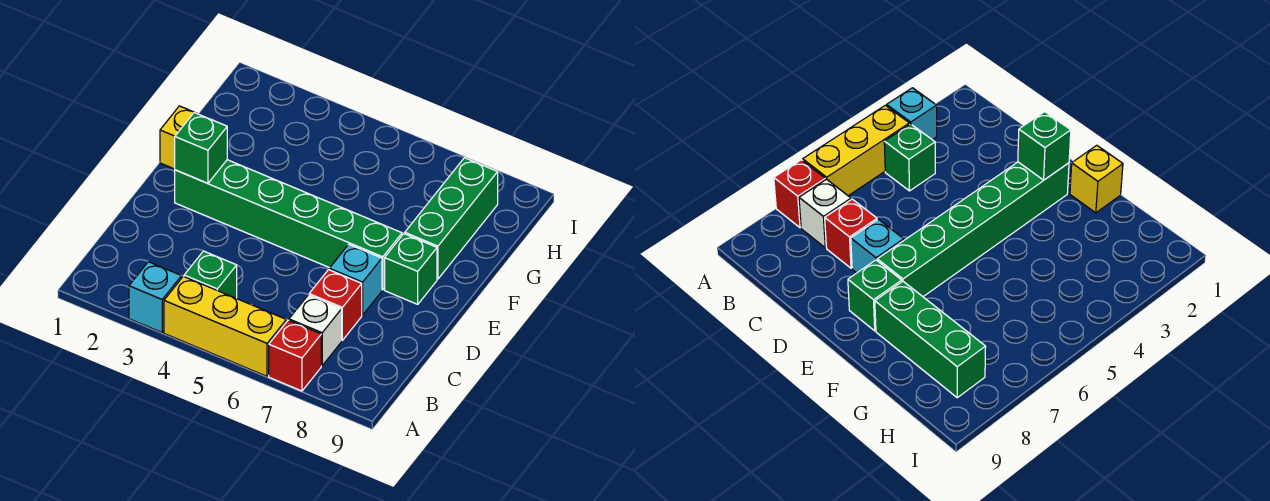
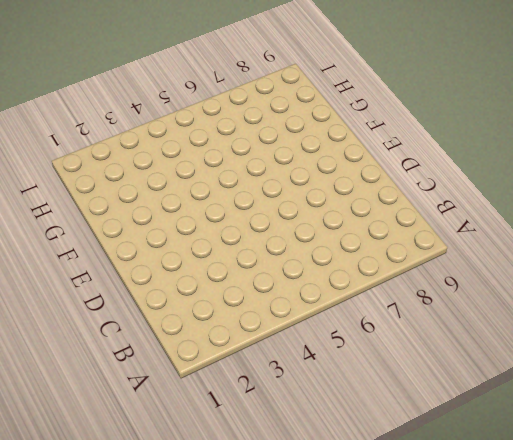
none -> cyan 1x1 brick [129,262,182,332]
none -> yellow 1x3 brick [164,276,286,376]
none -> red 1x1 brick [269,320,321,391]

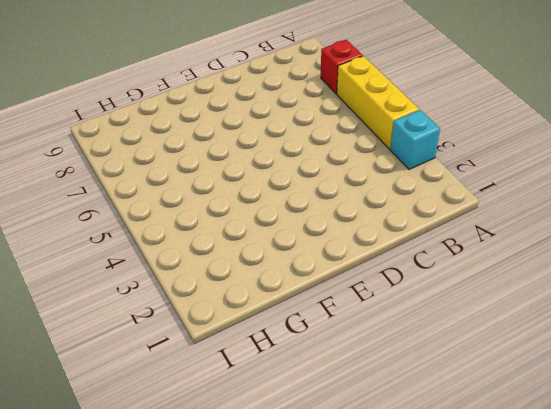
none -> green 1x1 brick [184,251,237,298]
none -> white 1x1 brick [289,295,342,366]
none -> red 1x1 brick [309,270,362,340]

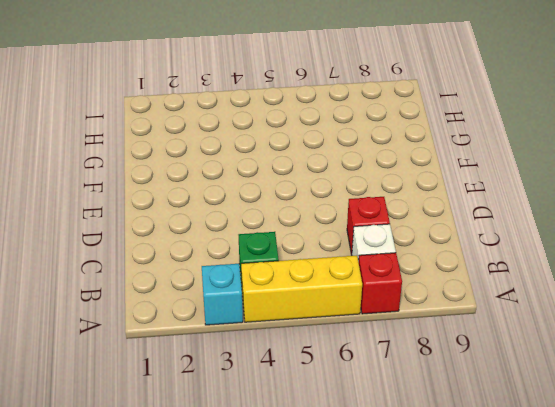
none -> cyan 1x1 brick [329,244,382,315]
none -> green 1x6 brick [175,160,402,290]
none -> green 1x1 brick [385,234,437,304]

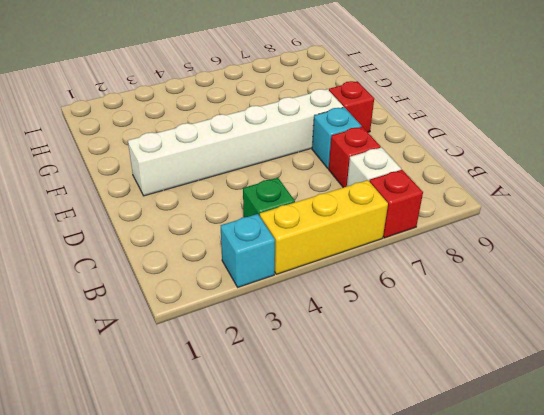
white 1x6 brick [128,89,343,196] -> green 1x6 brick [175,160,402,290]
red 1x1 brick [329,81,374,132] -> green 1x1 brick [385,234,437,304]
none -> yellow 1x1 brick [160,106,212,169]
none -> green 1x3 brick [405,158,498,279]
none -> green 1x1 brick [175,112,227,183]

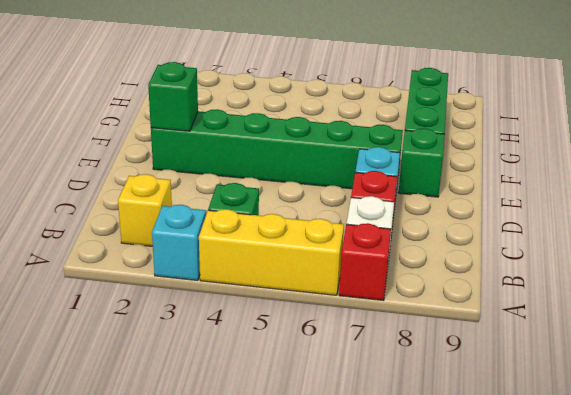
yellow 1x1 brick [118,174,172,246] -> yellow 1x1 brick moved to [160,106,212,169]

